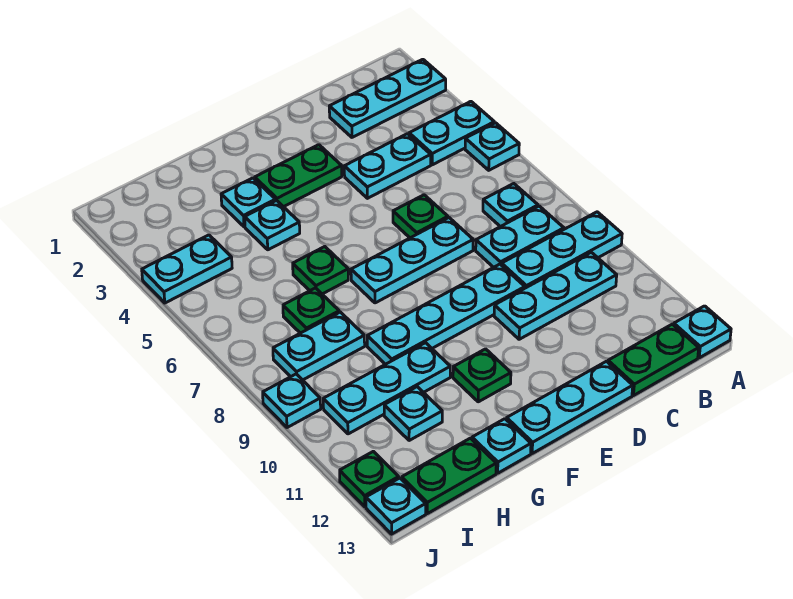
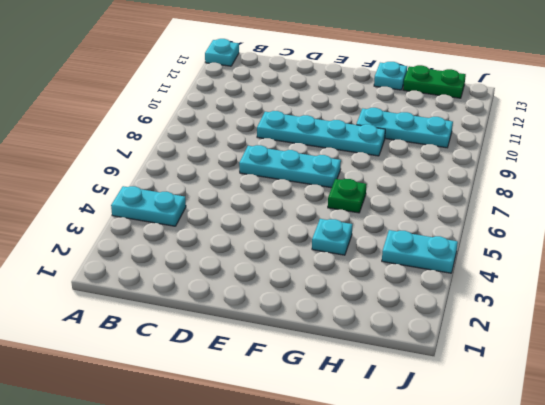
none -> cyan 1x3 plate [329,59,446,137]
none -> cyan 1x1 plate [465,123,519,170]
none -> cyan 1x3 plate [502,212,622,288]

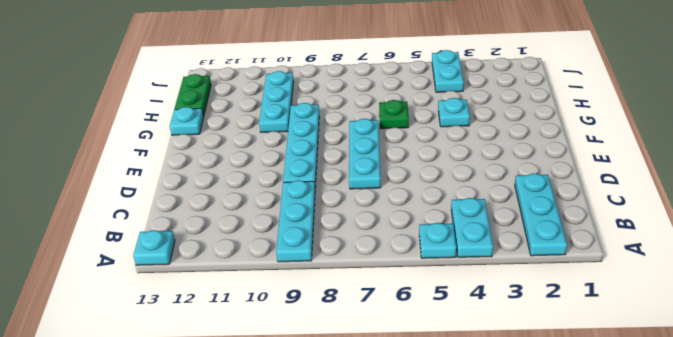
none -> cyan 1x1 plate [483,184,538,227]
none -> cyan 1x2 plate [476,206,564,267]
none -> cyan 1x3 plate [494,252,617,339]

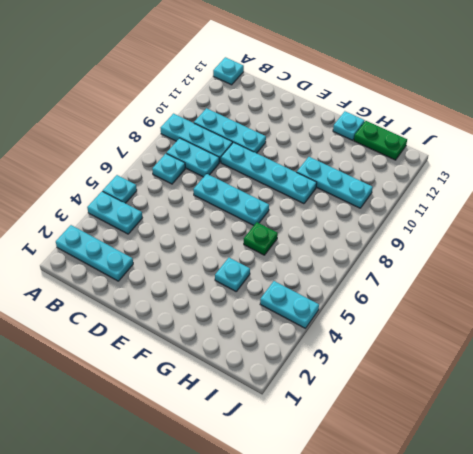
none -> green 1x2 plate [608,324,699,395]
none -> cyan 1x2 plate [344,134,431,198]
none -> green 1x1 plate [393,195,448,238]

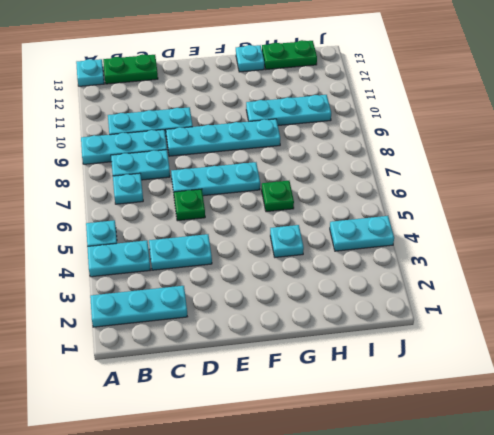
none -> cyan 1x3 plate [507,361,633,453]
none -> green 1x2 plate [255,145,342,207]
none -> green 1x1 plate [453,349,511,402]

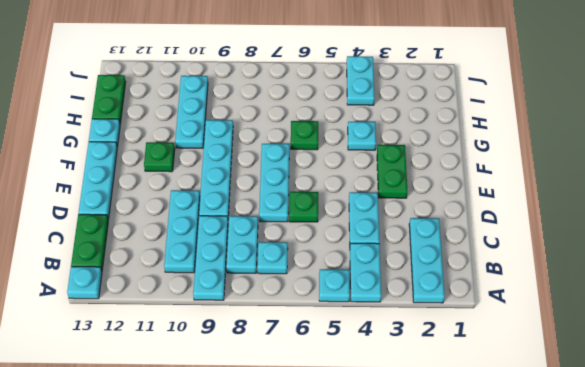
none -> cyan 1x1 plate [221,178,276,227]
none -> green 1x1 plate [283,288,339,333]
none -> cyan 1x2 plate [273,312,365,380]

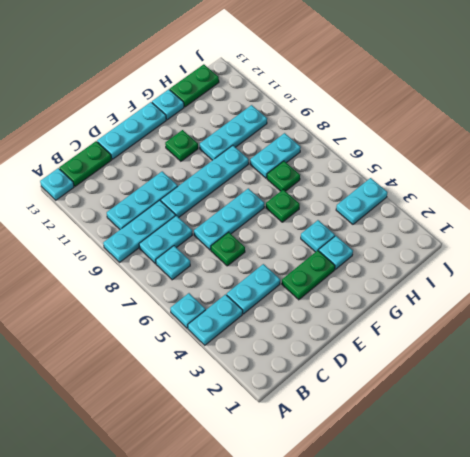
none -> cyan 1x3 plate [329,59,446,137]
none -> cyan 1x1 plate [384,387,442,441]
none -> cyan 1x1 plate [263,374,321,428]

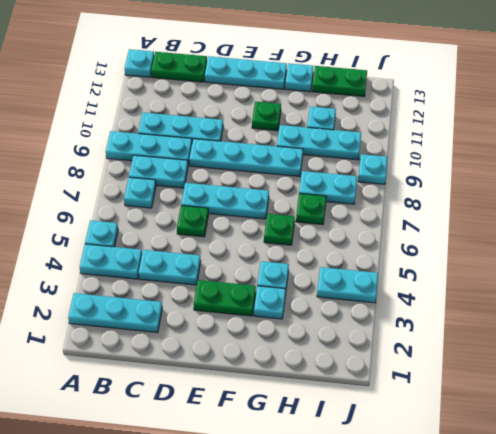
none -> green 1x1 plate [340,451,399,507]
none -> cyan 1x1 plate [366,478,426,534]

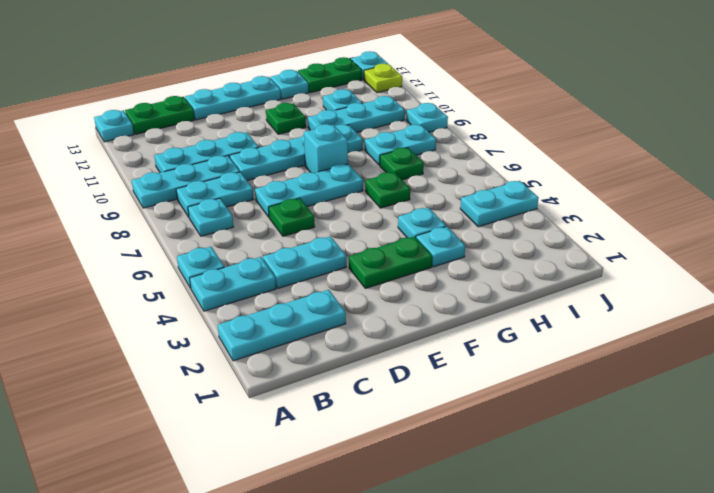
cyan 1x1 brick [304,124,348,173] -> none
lime 1x1 plate [364,64,402,93] -> green 1x1 plate [340,451,399,507]

